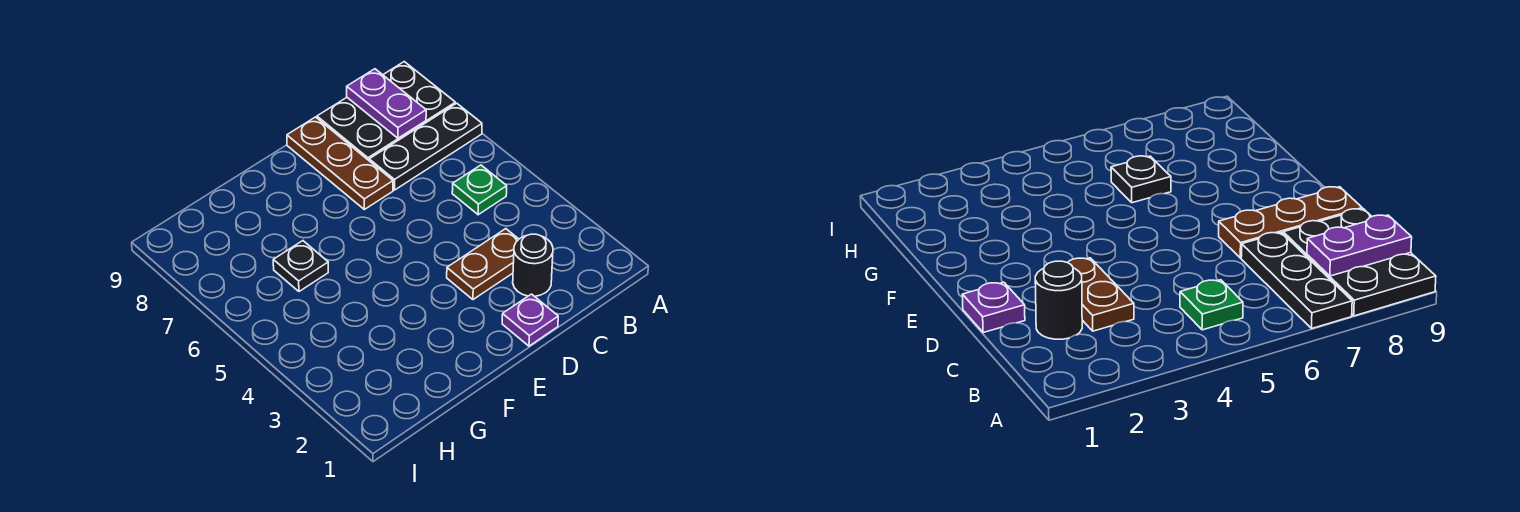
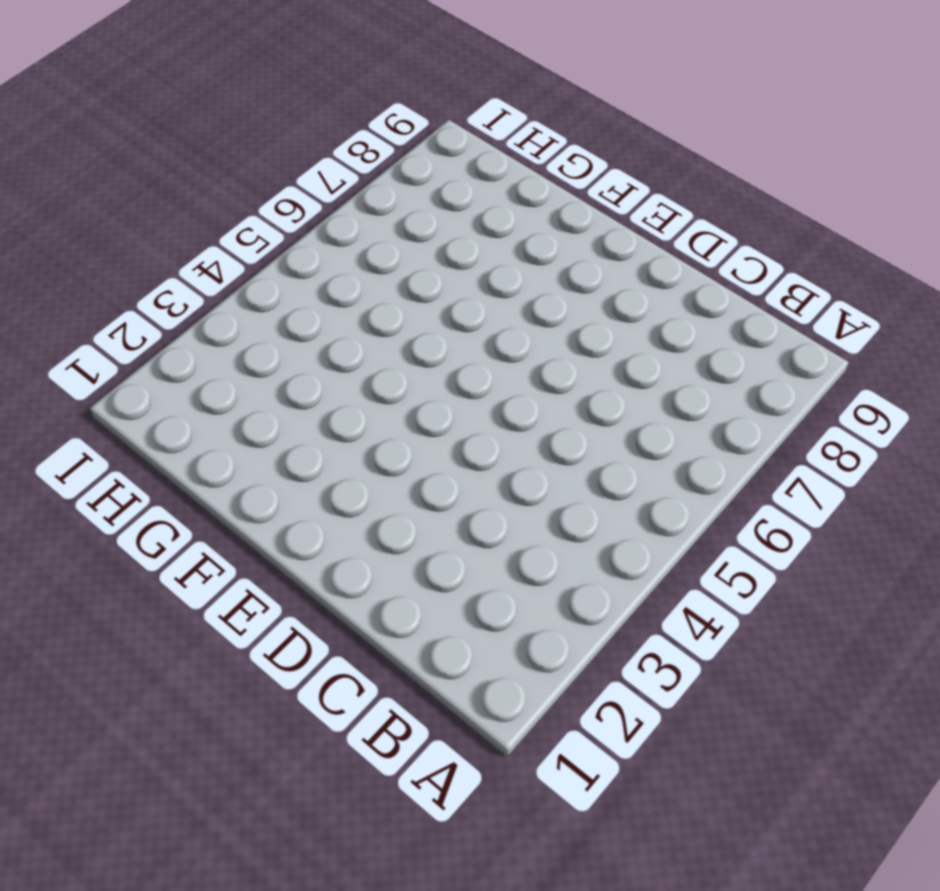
none -> black 1x3 plate [369,103,482,190]
none -> black 2x3 plate [317,62,455,160]

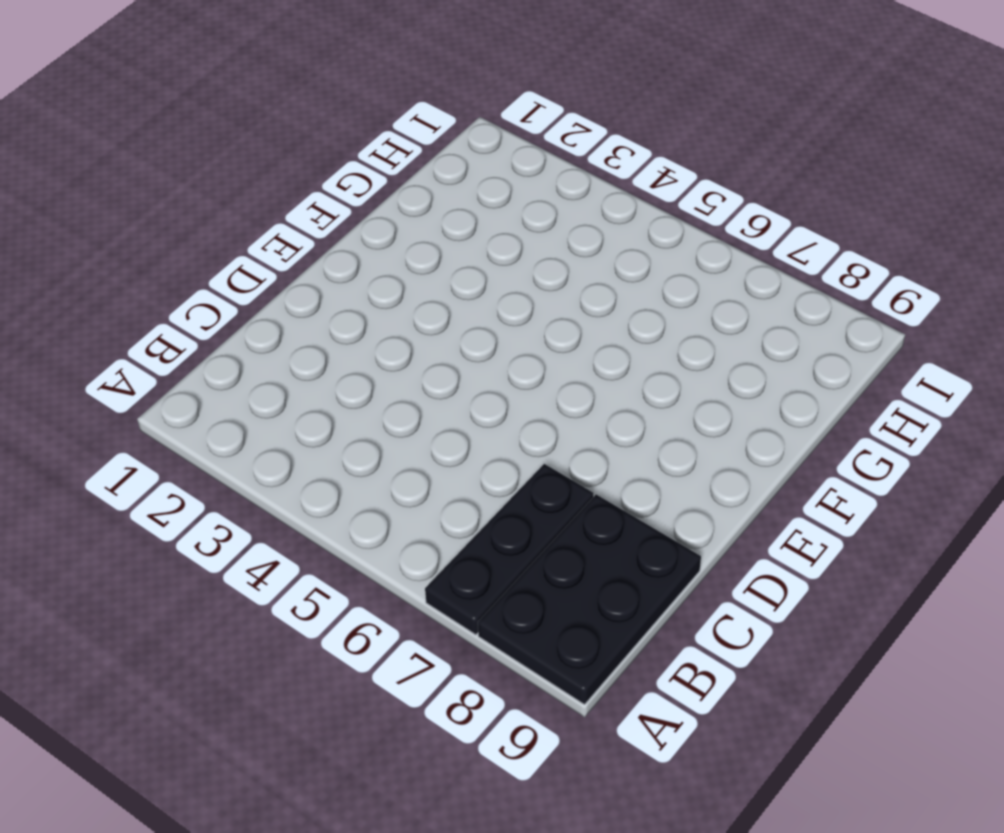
none -> green 1x1 plate [452,165,507,215]
none -> black 1x1 round brick [513,234,553,296]

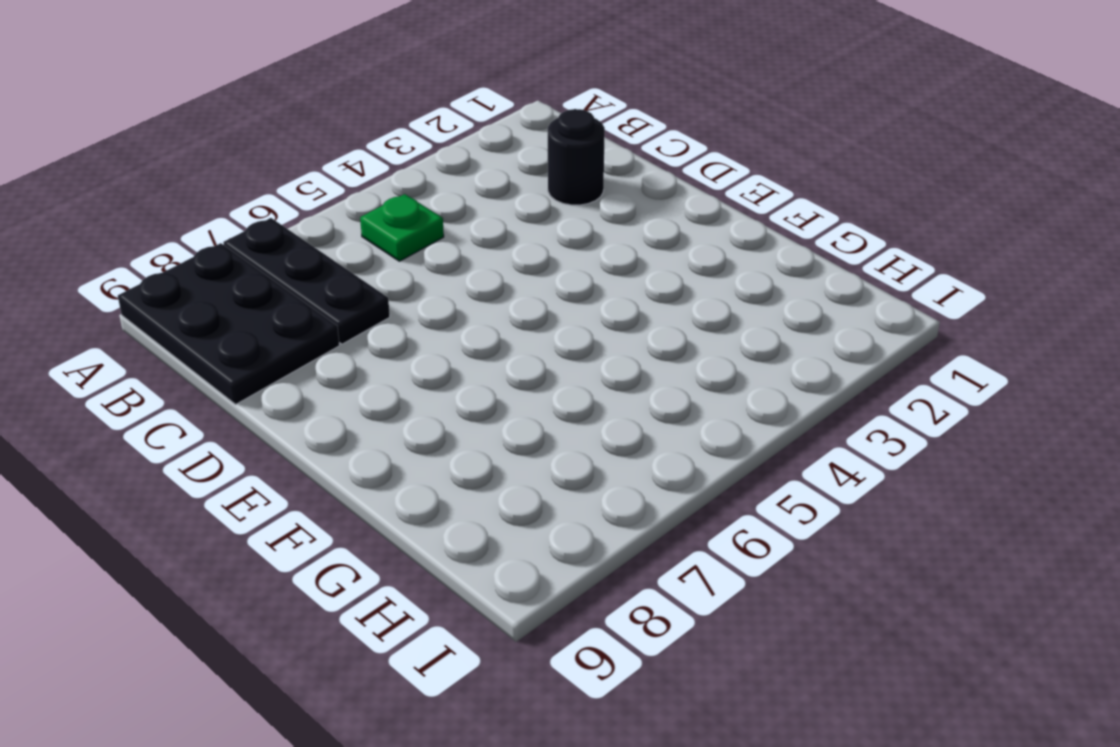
none -> brown 1x2 plate [447,229,519,300]
none -> purple 1x1 plate [502,294,558,346]

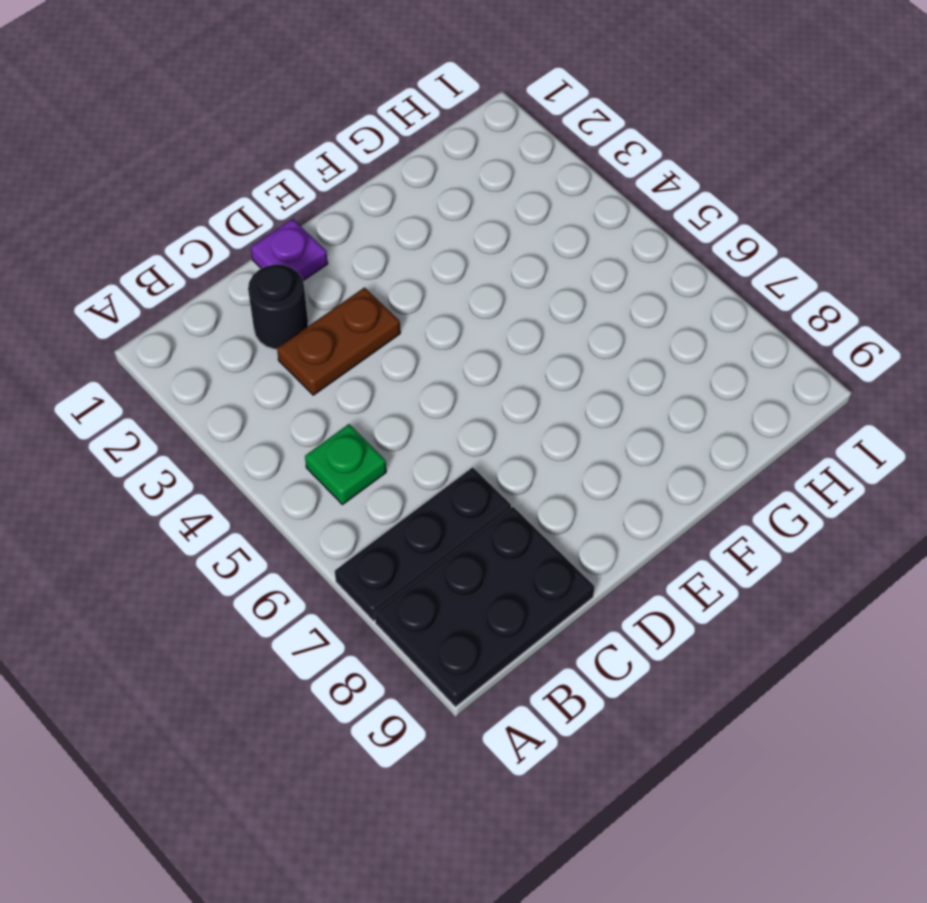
none -> brown 1x3 plate [287,117,393,209]
none -> black 1x1 plate [273,241,328,291]

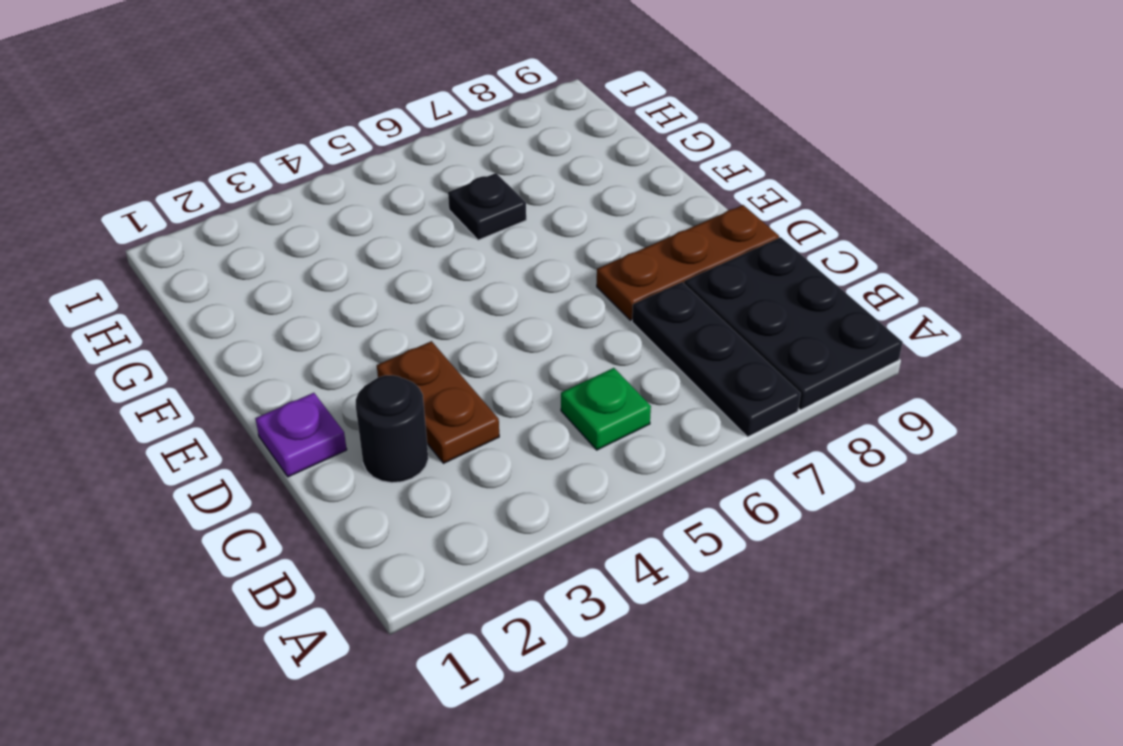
none -> purple 1x2 plate [347,69,426,138]

